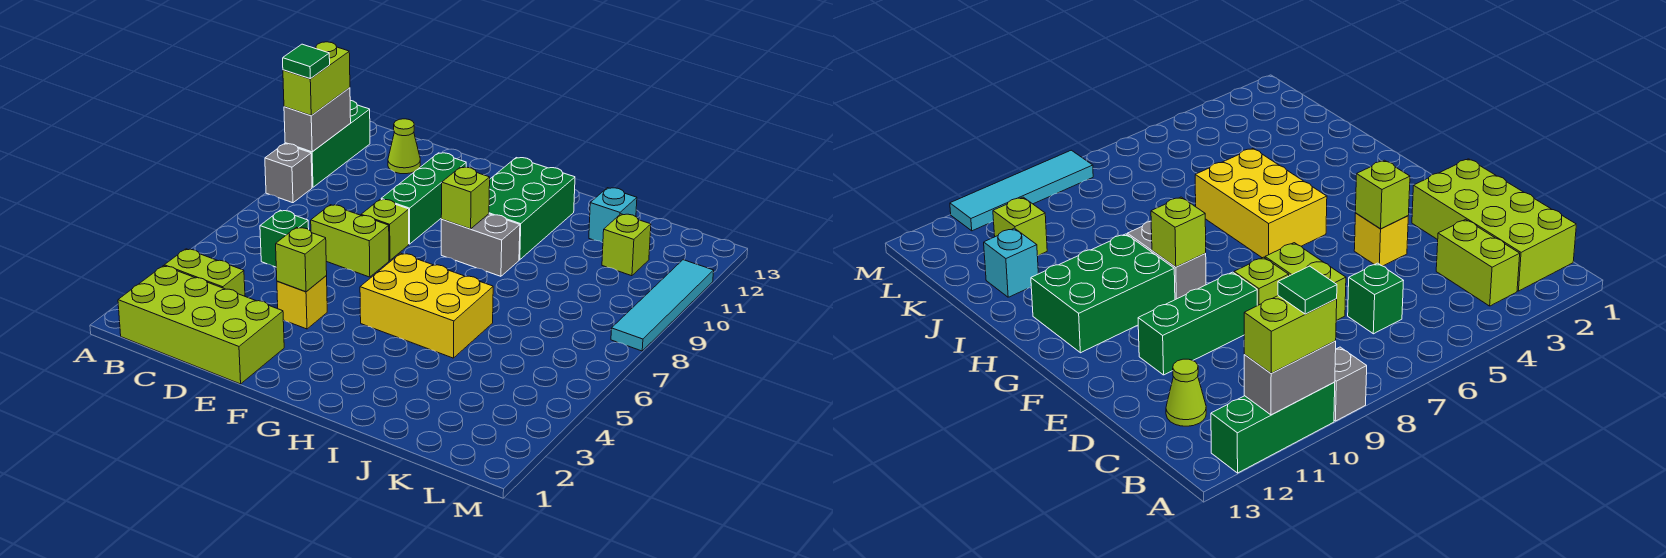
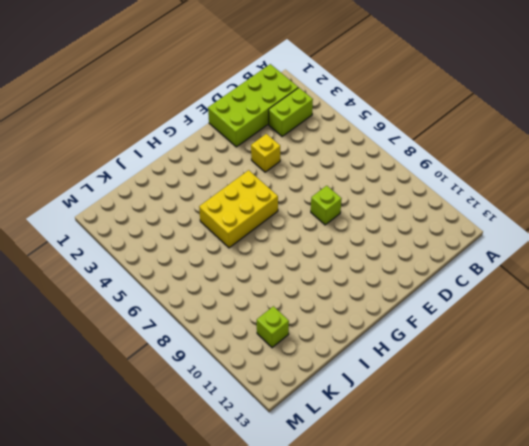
none -> grey 1x1 brick [265,144,312,203]
none -> green 1x3 brick [285,101,370,187]
none -> green 1x1 brick [260,210,309,267]

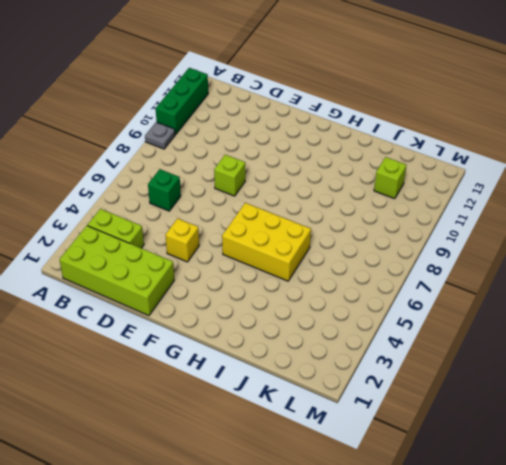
grey 1x1 plate [145,122,175,149] -> grey 1x1 brick [265,144,312,203]
none -> lime 1x1 cone [388,119,420,174]
none -> lime 1x2 brick [311,205,389,277]
none -> green 1x3 brick [381,153,466,244]

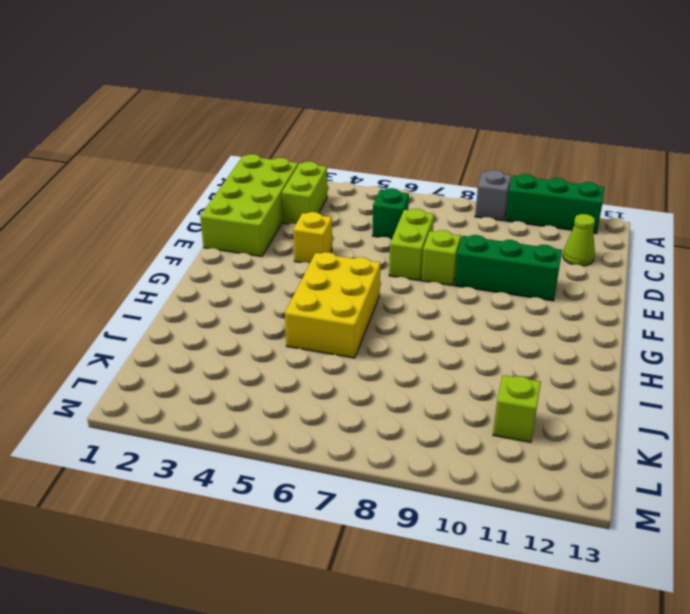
none -> grey 1x2 brick [441,214,520,276]
none -> green 2x3 brick [489,158,575,260]
none -> cyan 1x1 brick [589,188,637,243]

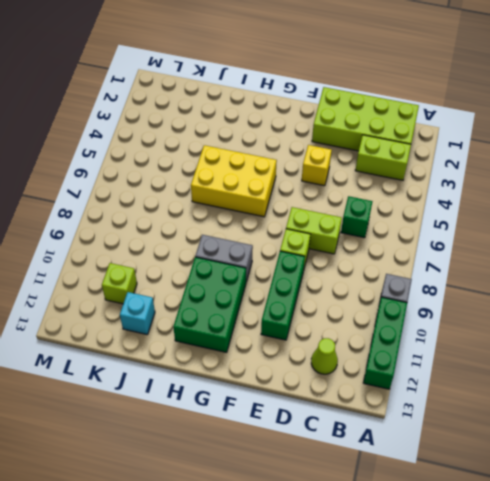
none -> cyan 1x4 tile [611,260,714,351]
none -> grey 1x2 brick [284,88,351,152]
none -> lime 1x1 brick [276,227,327,292]

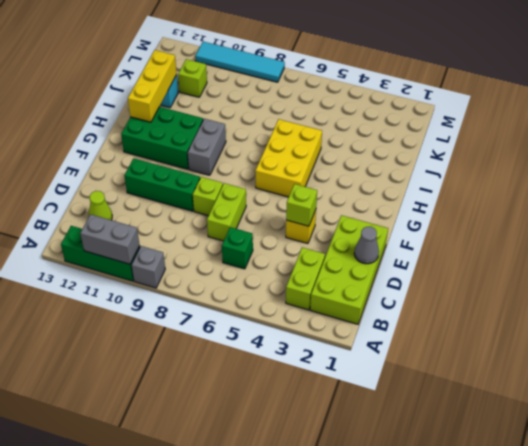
grey 1x1 cone [354,227,379,264] -> none
yellow 1x3 brick [128,50,177,122] -> none
none -> lime 1x1 brick [441,167,490,229]
none -> lime 1x2 brick [283,42,350,116]
none -> green 1x1 tile [283,44,330,78]

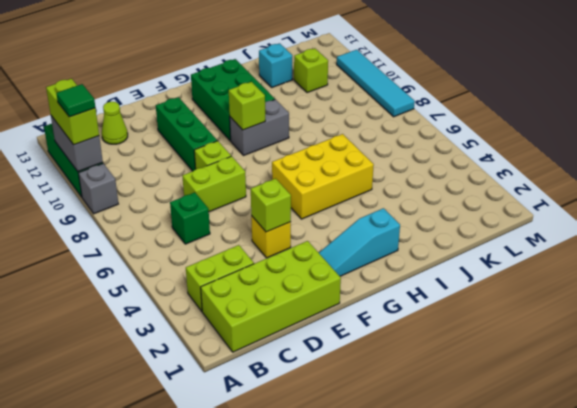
cyan 1x3 slope [319,208,400,276] -> none

